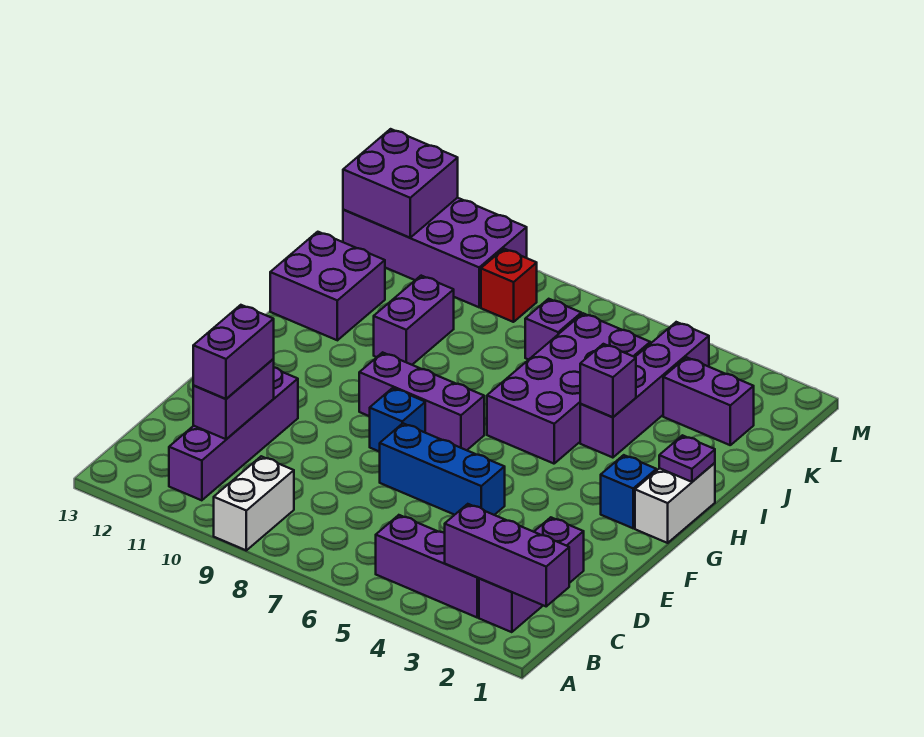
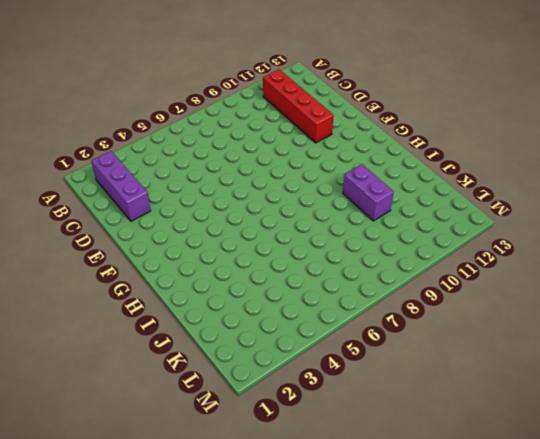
red 1x4 brick [263,69,333,143] -> purple 1x4 brick [169,368,298,500]
none -> white 1x2 brick [214,456,294,550]
none -> purple 1x3 brick [376,515,479,617]
none -> blue 1x3 brick [380,423,505,515]

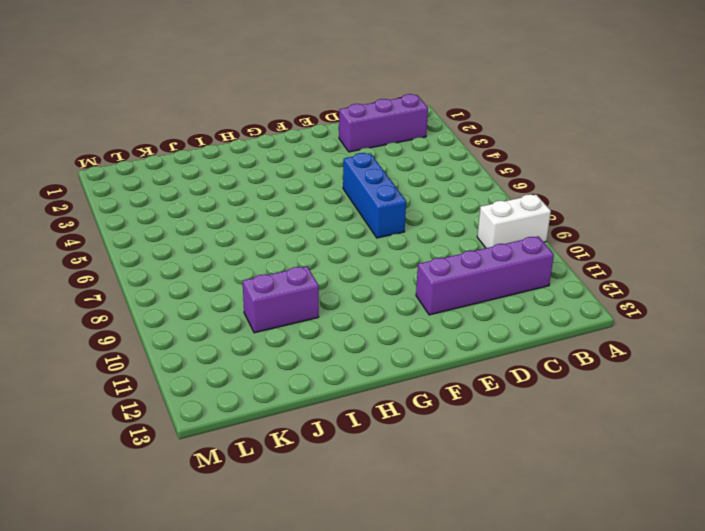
none -> purple 1x3 brick [376,515,479,617]
none -> blue 1x1 brick [369,388,425,452]
none -> white 1x2 brick [635,463,715,543]

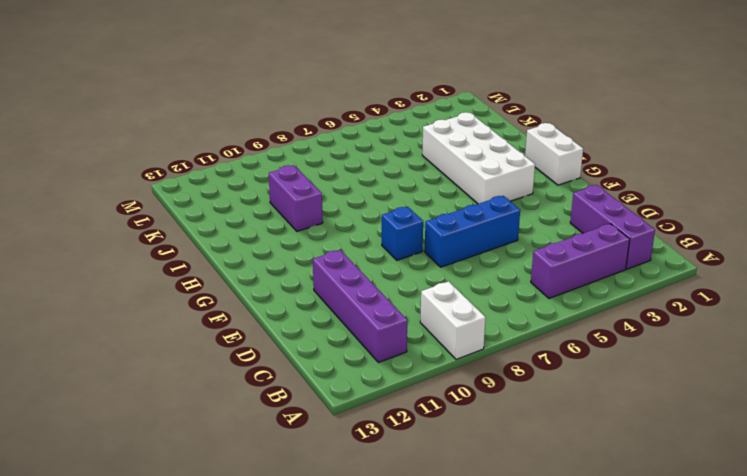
white 2x4 brick [422,112,535,204] -> purple 1x4 brick [580,322,709,458]
none -> blue 1x1 brick [601,455,656,528]
none -> purple 1x3 brick [359,352,484,450]
none -> purple 2x4 brick [487,313,650,464]

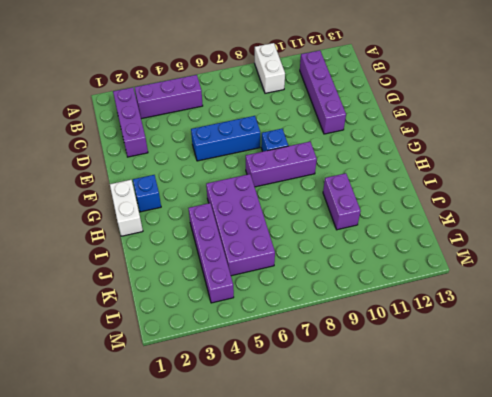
none -> purple 2x2 brick [270,232,385,340]
none -> purple 1x2 brick [663,357,754,445]
none -> purple 1x1 brick [525,299,581,360]

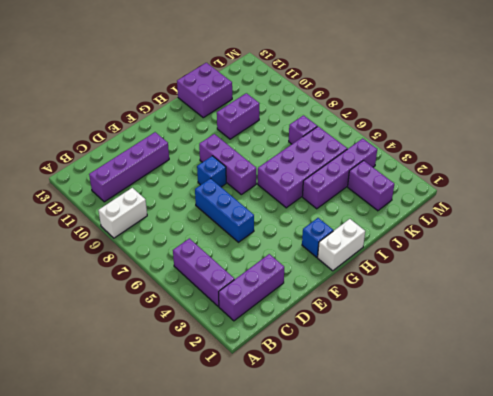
none -> red 1x1 brick [481,249,537,322]
none -> purple 2x4 brick [343,198,527,307]
none -> purple 1x3 brick [445,504,569,606]

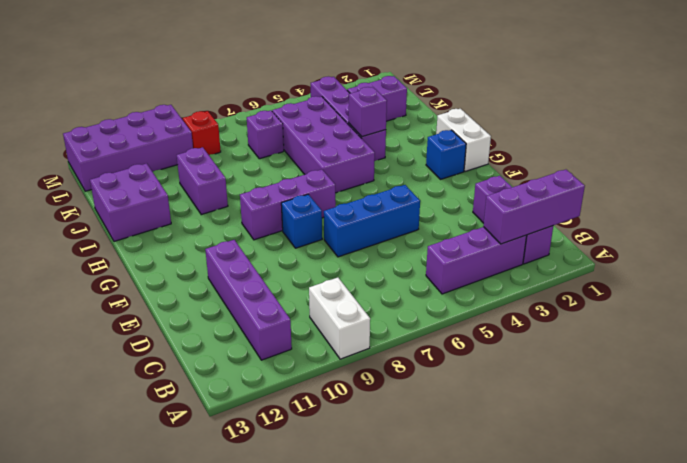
none -> purple 1x2 brick [193,359,274,439]
none -> purple 1x1 plate [659,435,715,482]
none -> purple 2x2 brick [343,129,458,238]

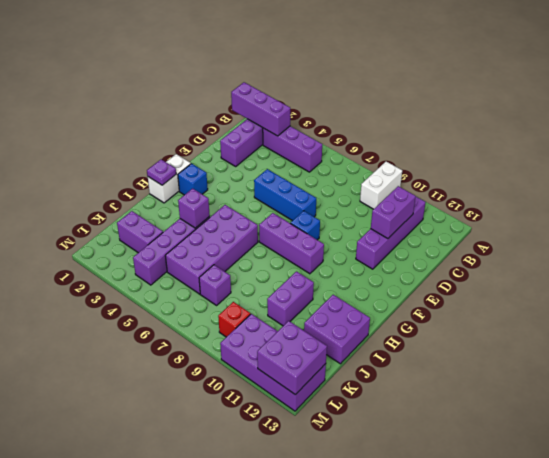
none -> purple 1x2 brick [193,305,274,399]

